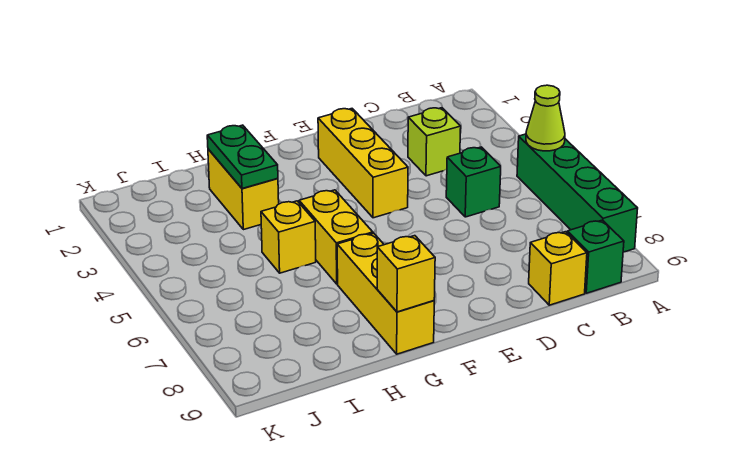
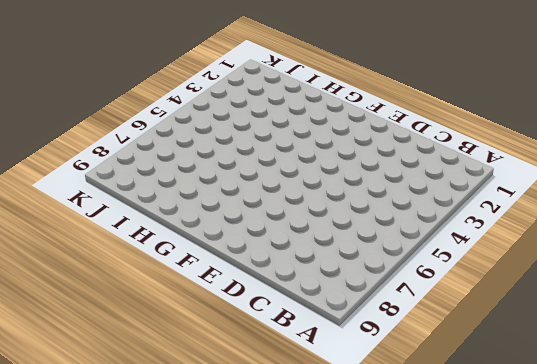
none -> green 1x4 brick [517,134,638,252]
none -> green 1x1 brick [567,220,624,293]
none -> lime 1x1 brick [408,108,461,176]

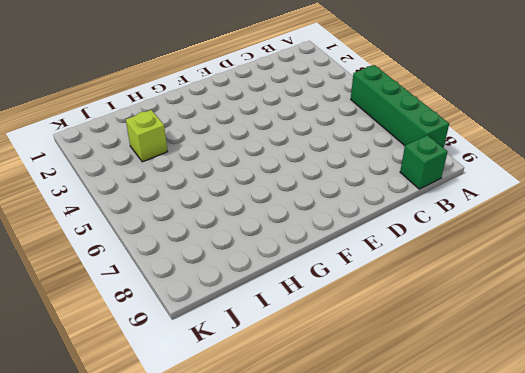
lime 1x1 brick [126,110,167,162] -> lime 1x1 brick moved to [408,108,461,176]
none -> green 1x1 brick [446,147,501,217]
none -> yellow 1x1 brick [529,232,587,305]
none -> yellow 1x3 brick [318,109,408,218]

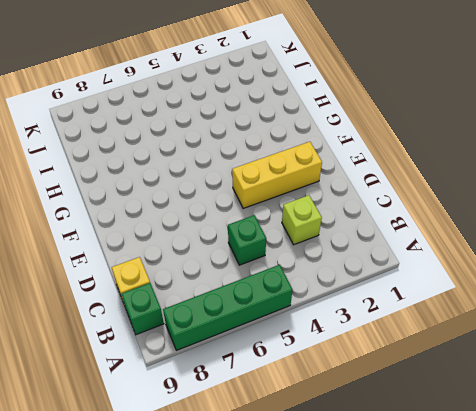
none -> yellow 1x2 brick [299,190,373,284]
none -> yellow 1x3 brick [337,233,434,354]
none -> yellow 1x2 brick [208,149,279,230]

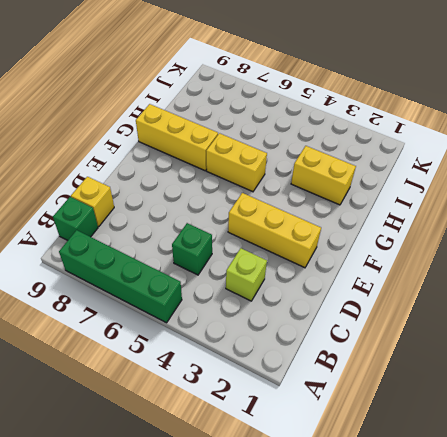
none -> yellow 1x1 brick [261,201,316,273]
none -> lime 1x1 cone [526,85,565,151]
none -> yellow 1x1 brick [377,236,435,312]

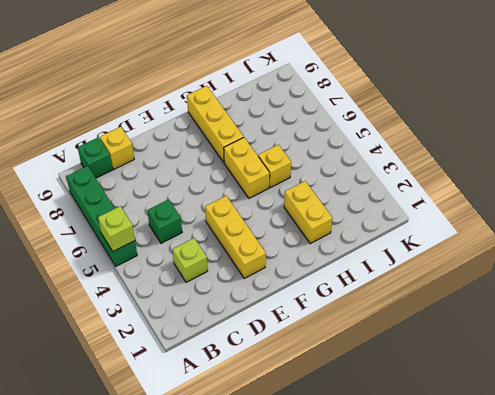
lime 1x1 brick [98,206,135,251] -> lime 1x1 cone [526,85,565,151]
none -> yellow 1x1 brick [377,236,435,312]
none -> green 1x2 plate [207,125,278,189]

